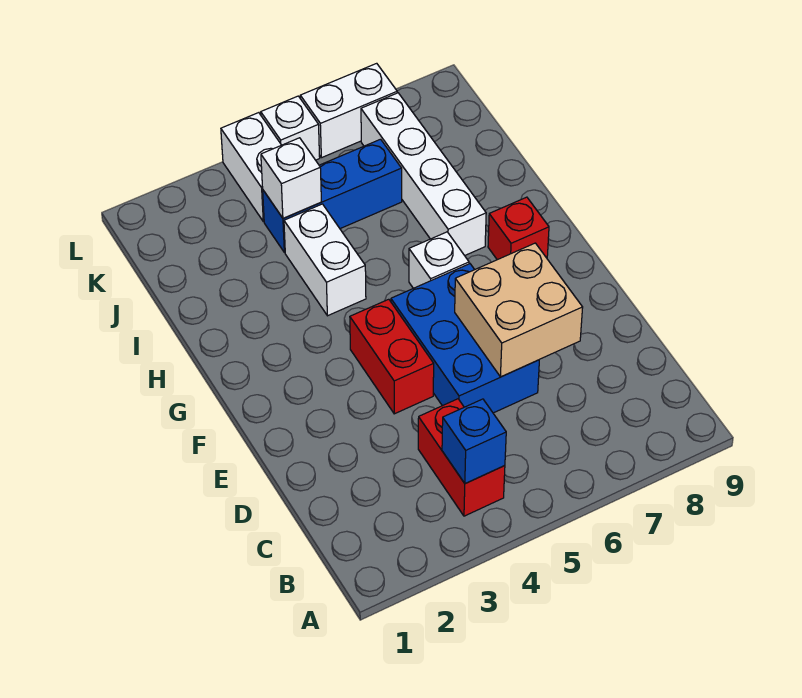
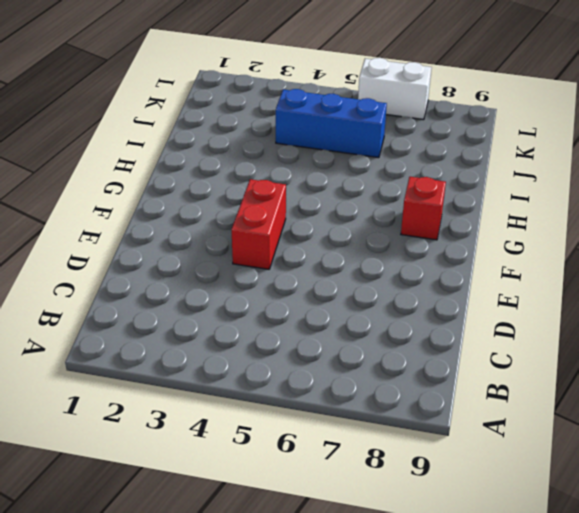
none -> red 1x2 brick [418,399,505,516]
none -> blue 2x3 brick [391,264,539,413]
none -> white 1x1 brick [409,232,469,288]

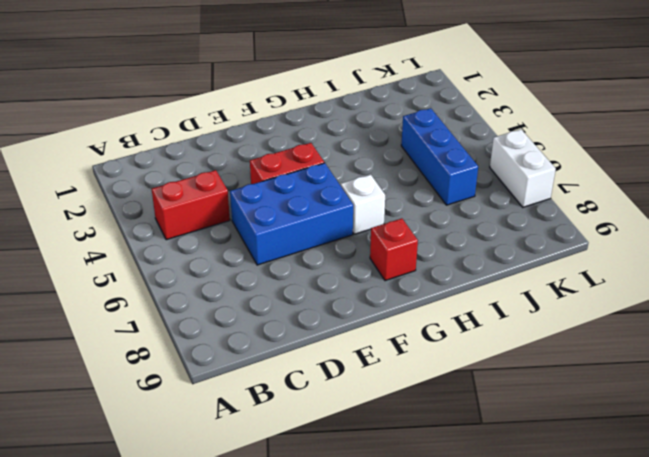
none -> white 1x2 brick [284,204,366,316]
none -> white 1x4 brick [361,93,486,256]
none -> white 1x2 brick [221,113,281,222]

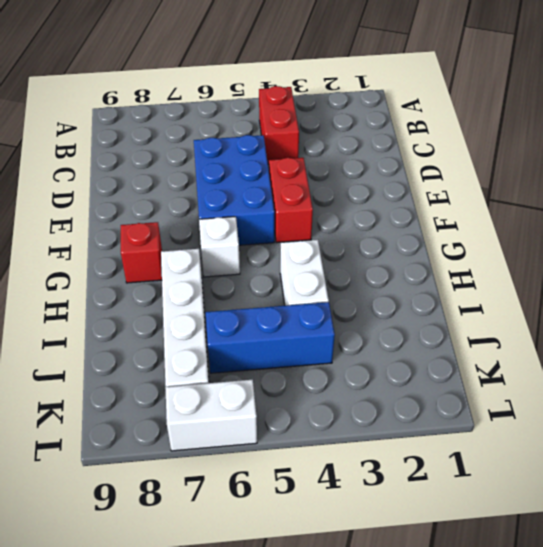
none -> white 1x2 brick [221,113,281,222]
none -> white 1x1 brick [261,96,320,160]
none -> blue 1x1 brick [442,399,506,484]

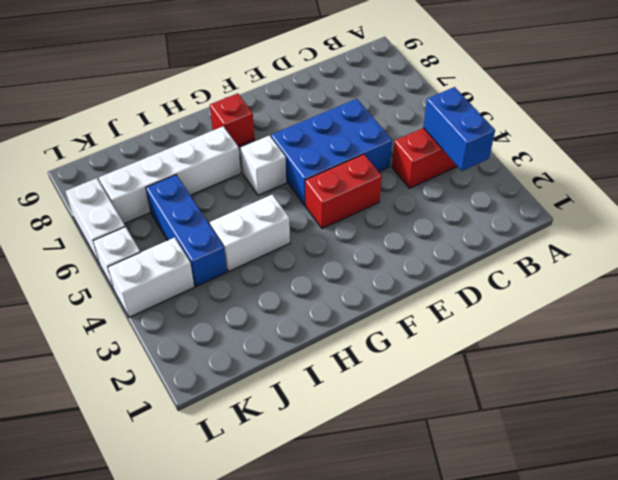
blue 1x2 brick [423,87,495,171] -> blue 1x1 brick [442,399,506,484]
none -> tan 2x2 brick [455,243,583,377]
none -> white 1x1 brick [261,138,321,218]

